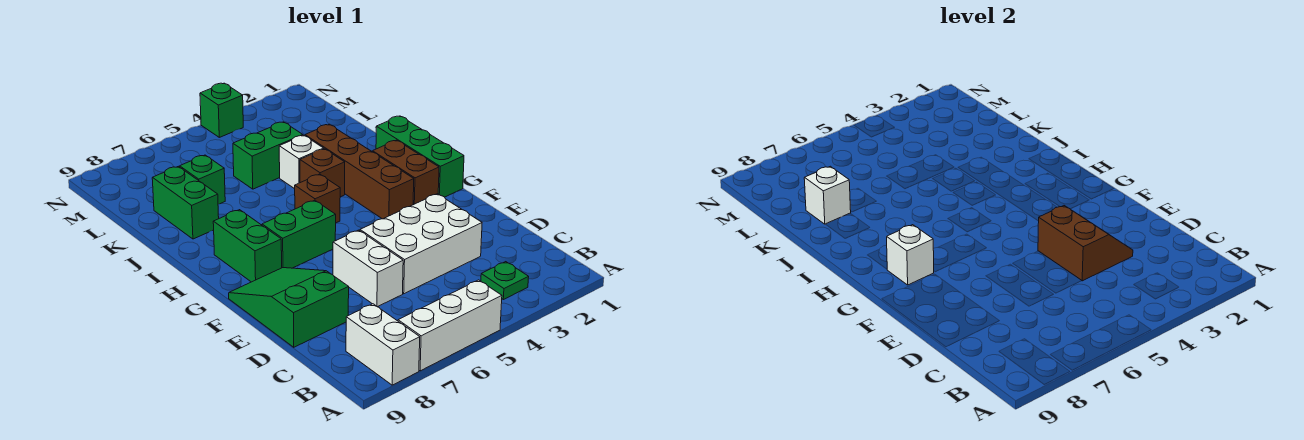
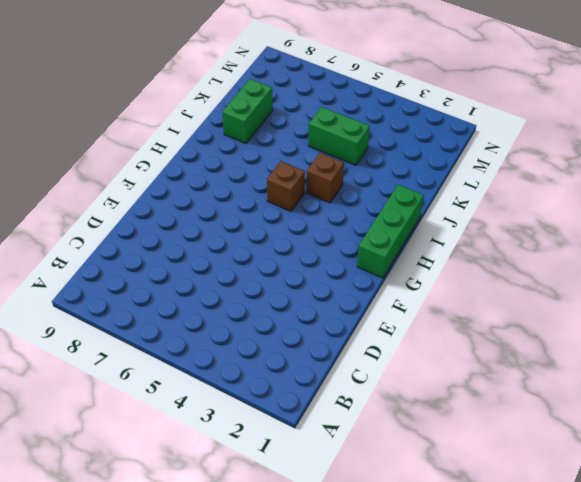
none -> white 1x3 brick [398,280,502,371]
none -> white 1x2 brick [346,304,420,385]
none -> green 1x1 plate [481,262,529,300]

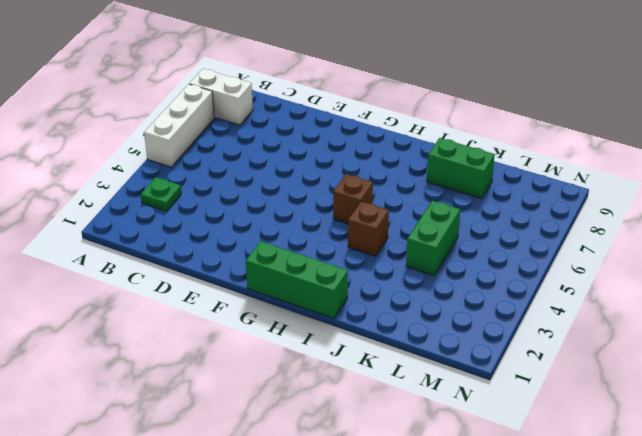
none -> white 2x3 brick [360,194,482,294]
none -> white 1x2 brick [333,230,403,307]
none -> green 2x3 slope [229,268,349,347]

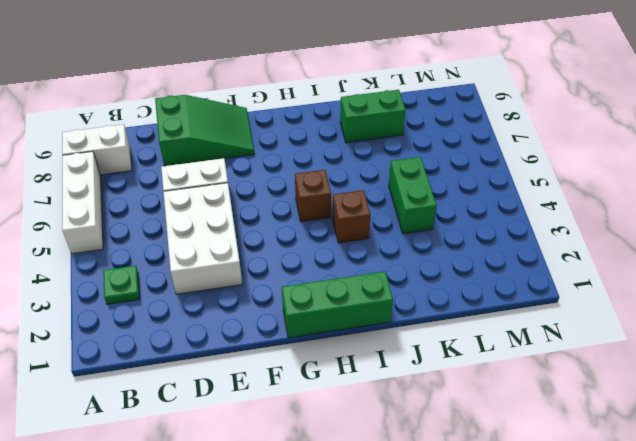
none -> brown 1x2 brick [373,140,439,205]
none -> brown 1x4 brick [305,124,414,219]
none -> green 1x2 brick [262,200,336,268]

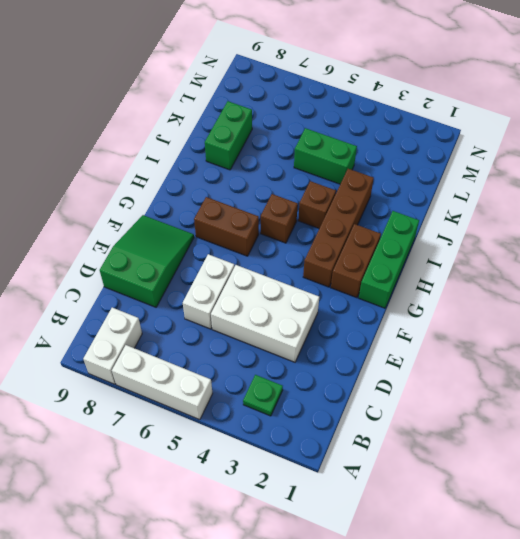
brown 1x2 brick [194,197,259,256] -> green 1x2 brick [262,200,336,268]
none -> green 1x2 brick [213,210,282,282]
none -> white 1x1 brick [279,135,324,189]
none -> green 1x1 brick [180,155,225,204]

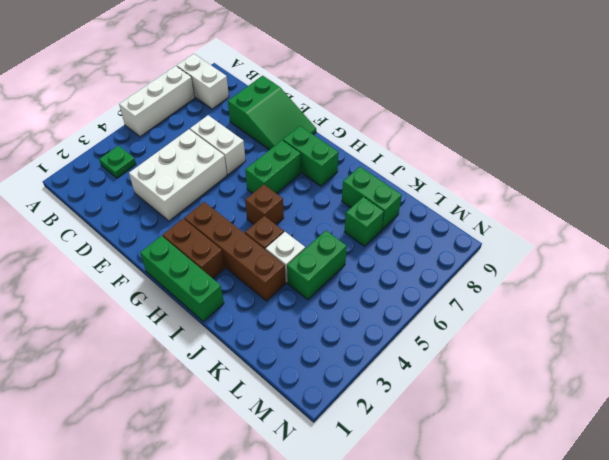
none -> green 1x1 brick [200,83,243,137]
none -> brown 2x2 slope [1038,206,1133,281]
none -> white 1x1 brick [887,225,934,285]

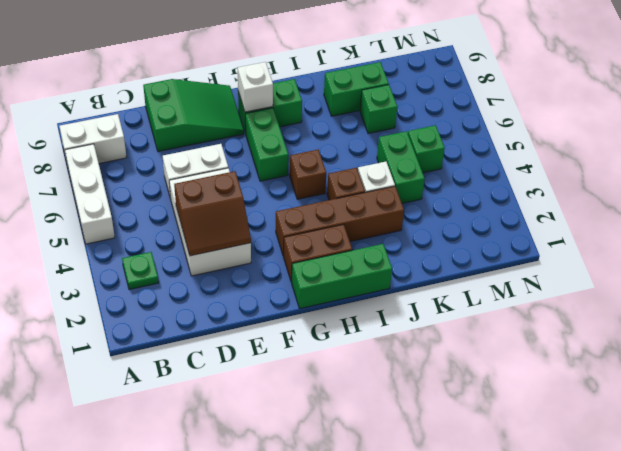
green 1x1 brick [408,125,445,173] -> green 1x1 brick moved to [200,83,243,137]
none -> white 1x1 brick [804,166,851,224]

